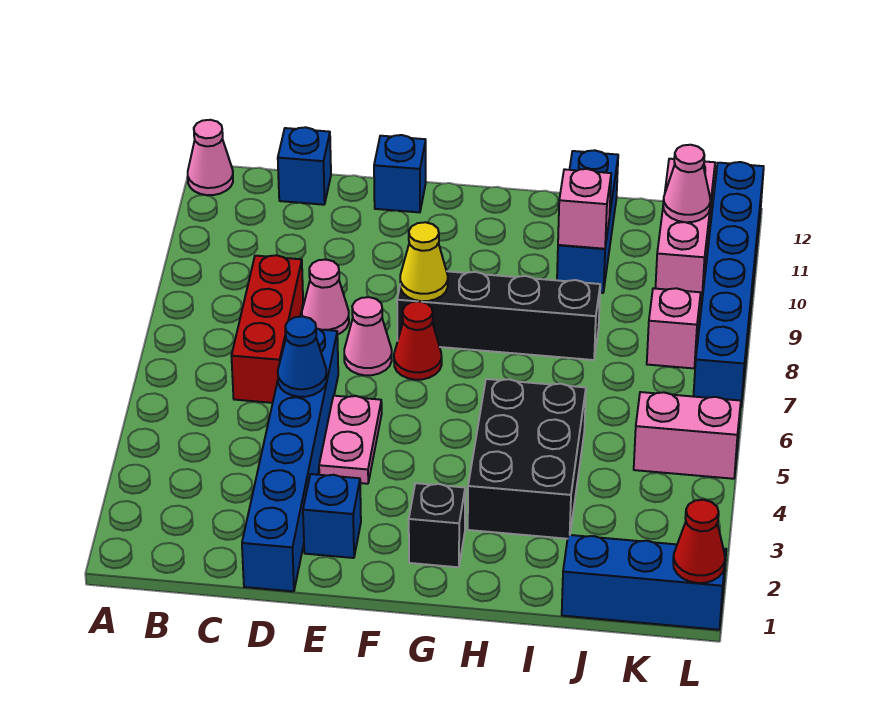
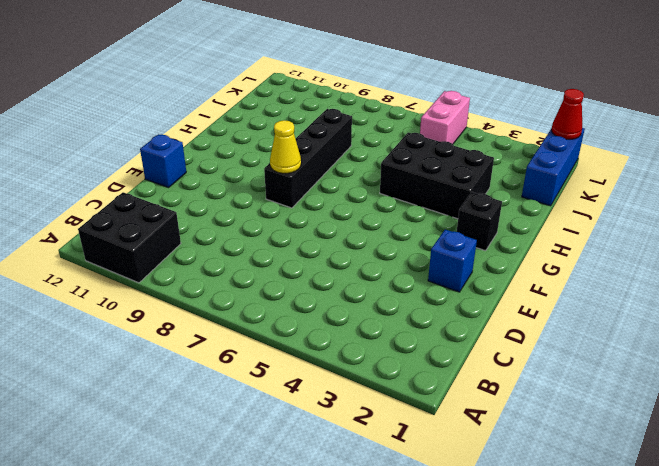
black 2x2 brick [78,192,181,283] -> none
none -> pink 1x1 cone [188,120,233,195]
none -> red 1x3 brick [232,255,303,403]
none -> blue 1x1 brick [278,127,331,205]

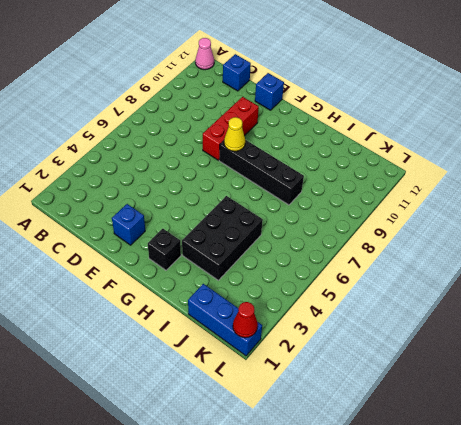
red 1x3 brick [203,97,259,160] -> red 1x3 brick moved to [232,255,303,403]
none -> blue 1x6 brick [242,328,338,591]
none -> pink 1x1 cone [302,260,349,335]
none -> pink 1x2 plate [319,396,382,484]

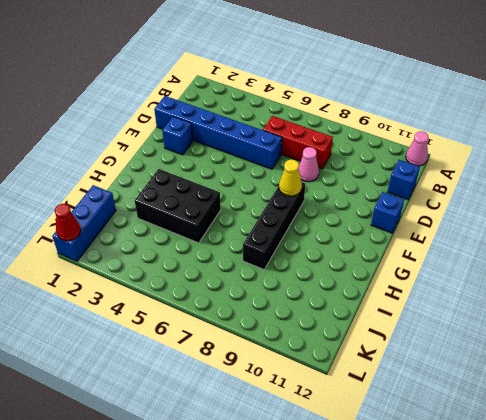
none -> pink 1x2 plate [319,396,382,484]
none -> pink 1x1 cone [344,297,392,375]
none -> red 1x1 cone [394,301,442,380]

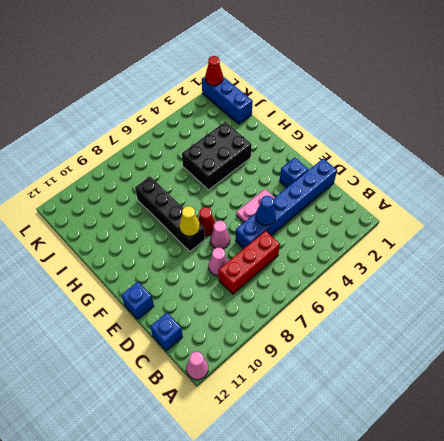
none -> black 1x1 brick [409,483,465,567]
none -> blue 1x3 brick [557,150,618,293]
none -> pink 1x2 brick [634,392,741,479]

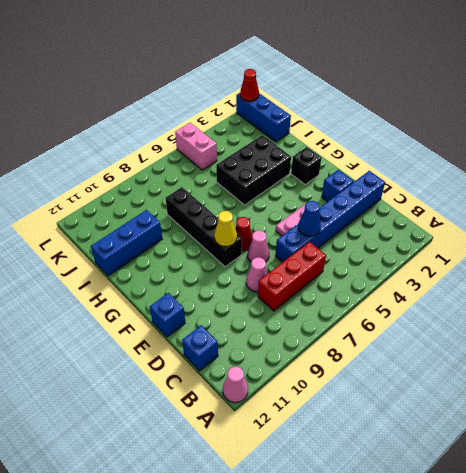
none -> pink 1x1 brick [647,288,701,368]
none -> pink 1x3 brick [655,159,715,301]
none -> blue 1x6 brick [693,162,764,407]

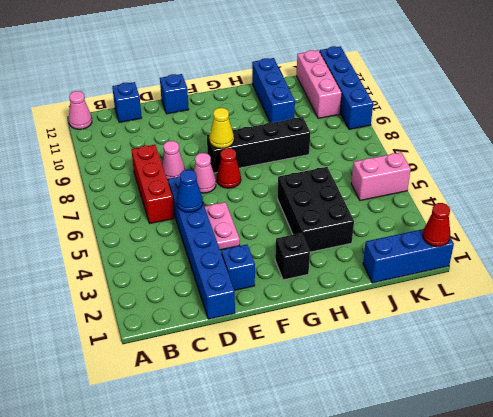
blue 1x4 brick [320,46,373,129] -> blue 1x6 brick [693,162,764,407]
none -> pink 1x1 brick [647,288,701,368]
none -> pink 1x1 brick [558,169,611,249]
none -> pink 1x1 cone [663,145,710,222]

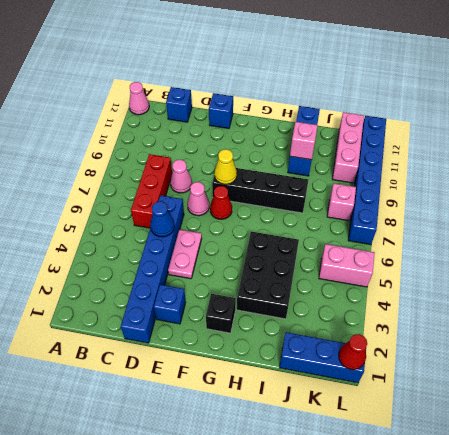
none -> pink 1x1 cone [663,145,710,222]

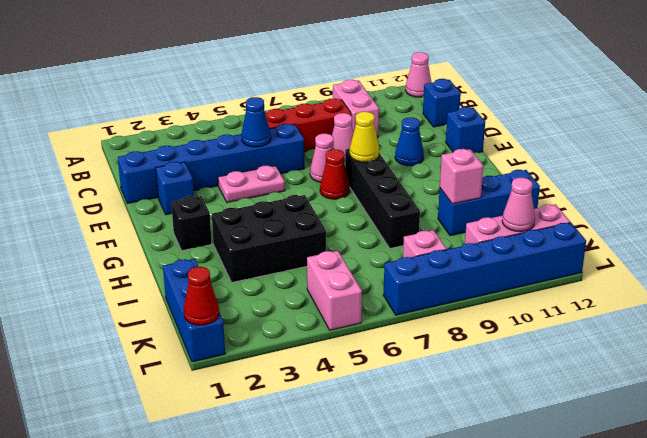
pink 1x2 brick [333,80,379,138] -> none
blue 1x1 cone [395,117,424,166] -> none

